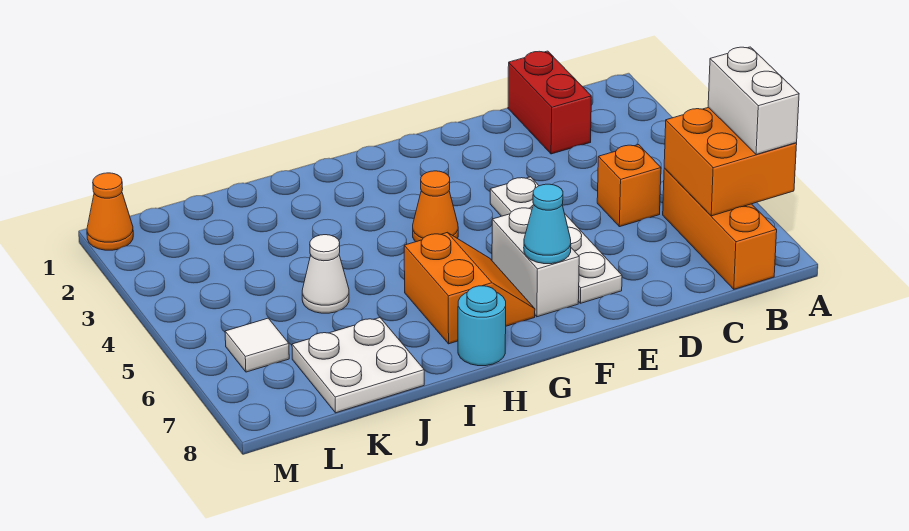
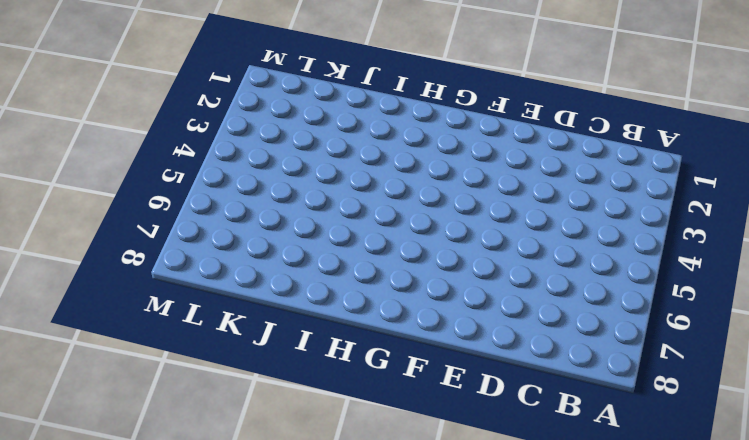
none -> orange 1x3 brick [663,168,777,289]
none -> red 1x2 brick [508,51,591,154]
none -> orange 1x1 brick [597,145,661,227]

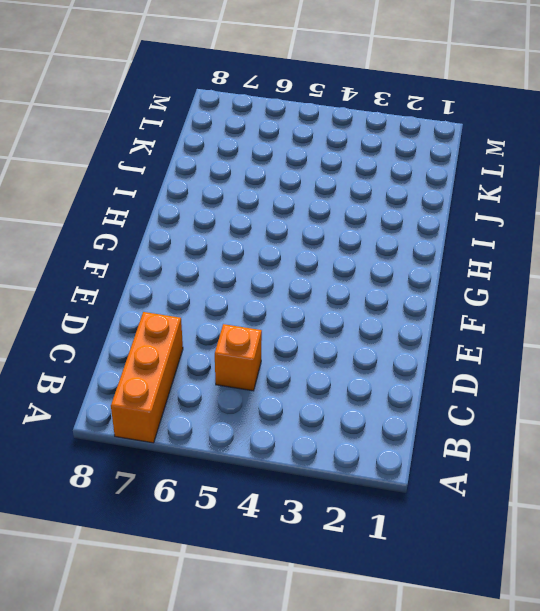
orange 1x3 brick [111,312,183,443] -> orange 1x3 brick turned to [663,168,777,289]
none -> red 1x2 brick [508,51,591,154]
none -> white 1x4 plate [490,177,622,303]
none -> white 1x2 brick [492,207,579,317]

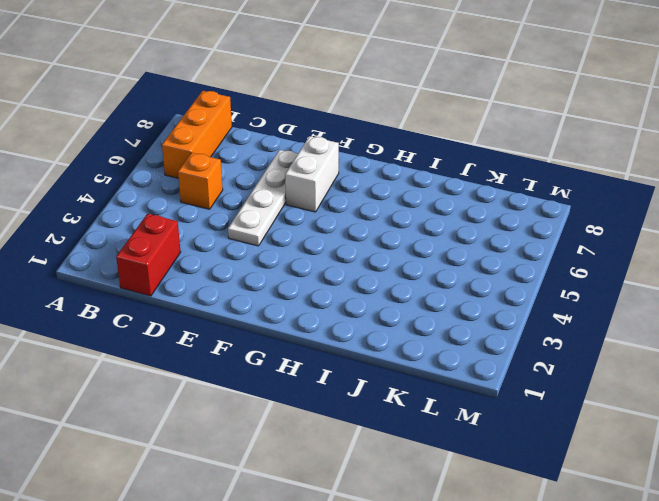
none -> orange 1x1 cone [413,171,458,242]
none -> orange 2x2 slope [404,233,535,344]
none -> cyan 1x1 round brick [458,286,506,366]

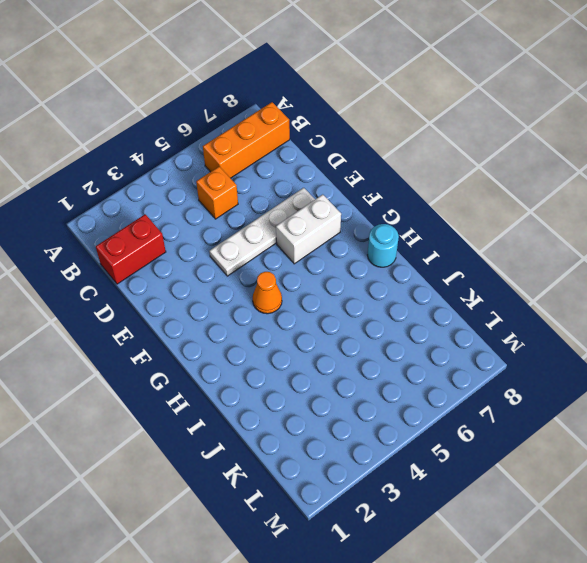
none -> orange 2x2 slope [404,233,535,344]
none -> white 1x1 cone [302,235,349,313]
none -> white 2x2 plate [292,318,424,413]

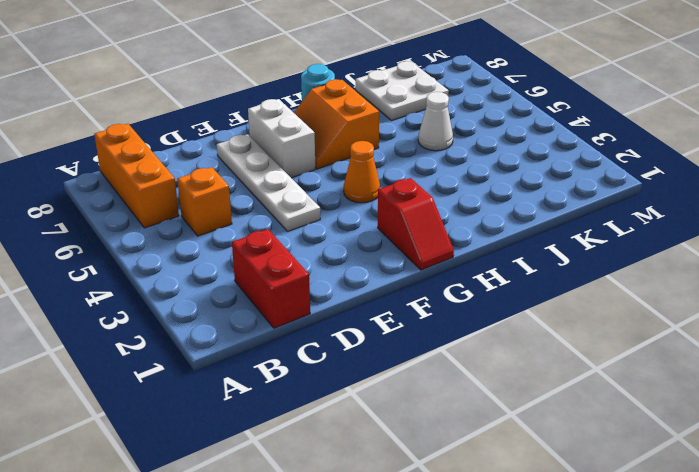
red 1x2 slope [378,178,454,270] -> none
none -> white 1x1 tile [225,318,289,372]
none -> orange 1x1 cone [87,173,133,250]
none -> orange 2x2 brick [664,107,797,216]

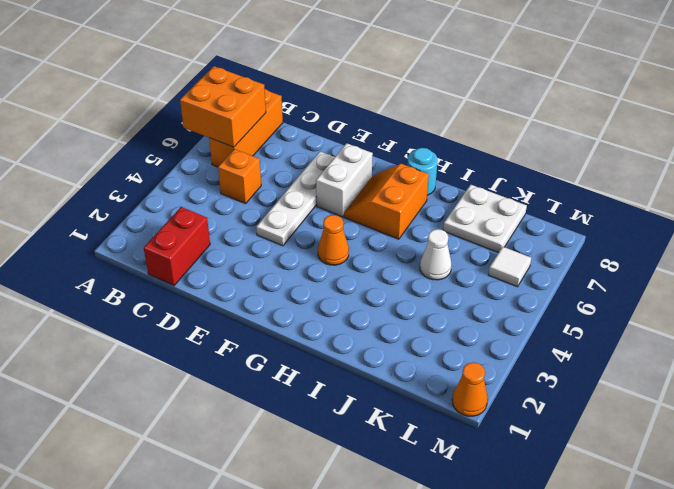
none -> cyan 1x1 cone [524,184,571,264]
none -> white 1x2 brick [708,47,799,154]

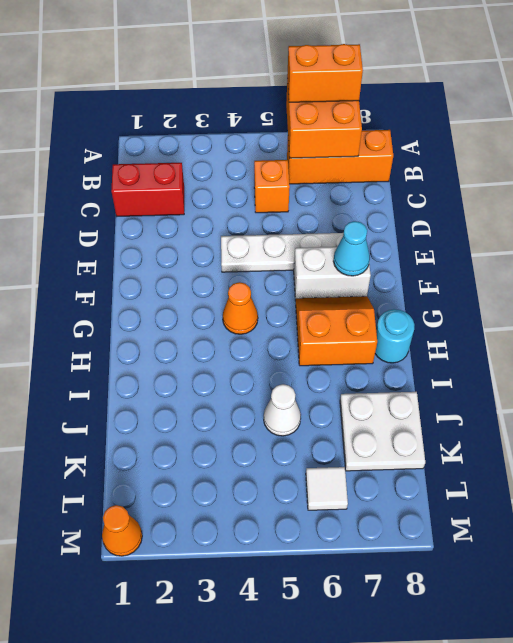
orange 1x2 brick [287,44,363,102] -> white 1x2 brick [708,47,799,154]

